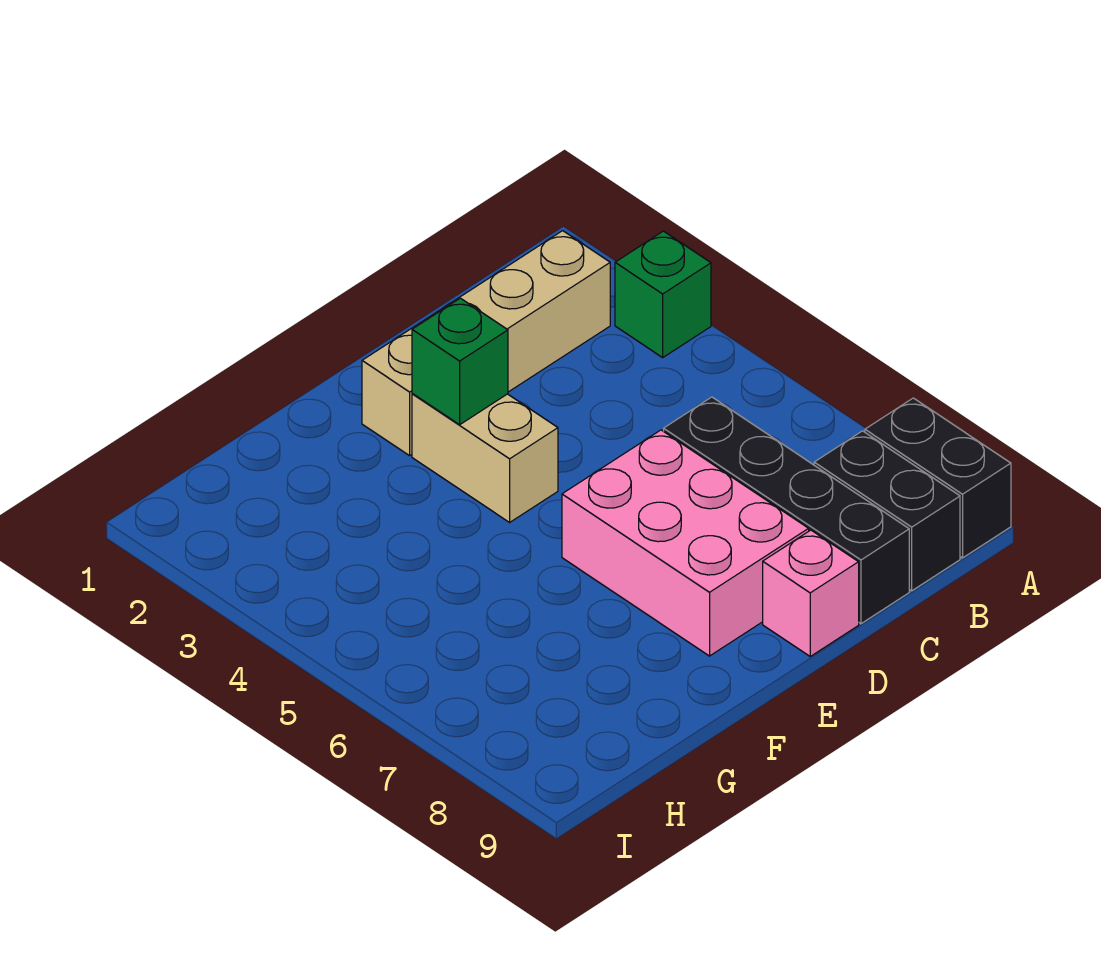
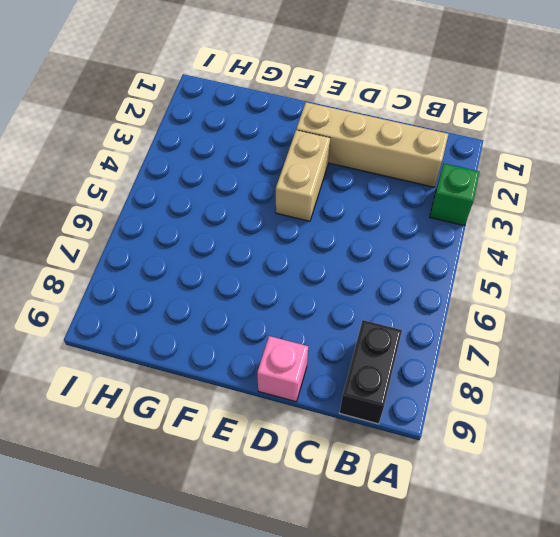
none -> black 1x2 brick [865,398,1011,558]
none -> black 1x4 brick [664,397,909,624]

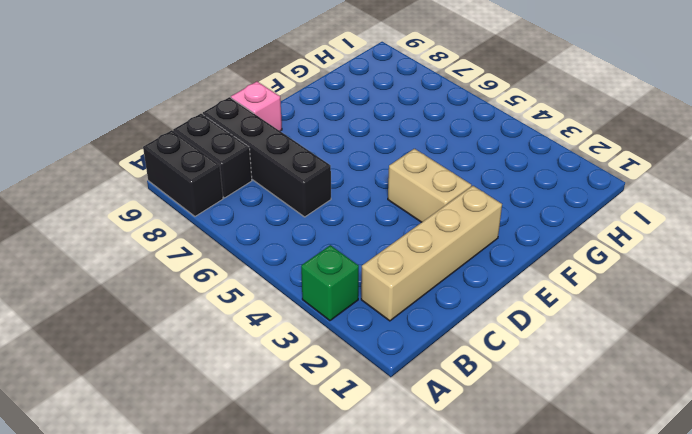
none -> pink 2x3 brick [562,430,809,656]
none -> green 1x1 brick [412,298,508,425]

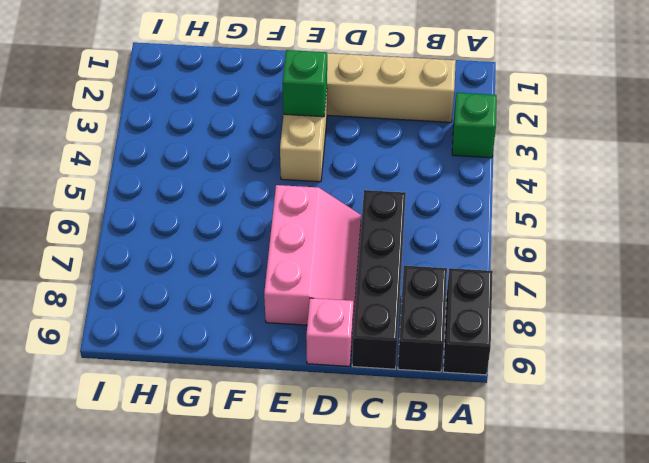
pink 2x3 slope [264,185,361,325] -> pink 2x3 brick [562,430,809,656]

